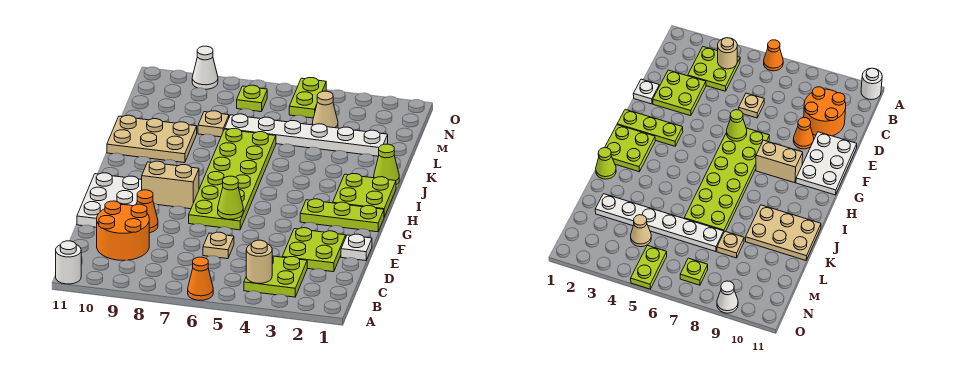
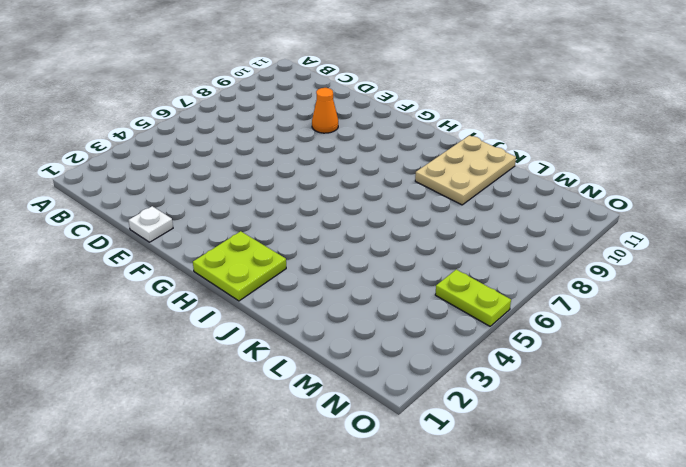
none -> orange 1x1 cone [188,257,213,300]
none -> white 1x1 round brick [56,241,81,284]
none -> lime 2x2 plate [244,256,307,297]

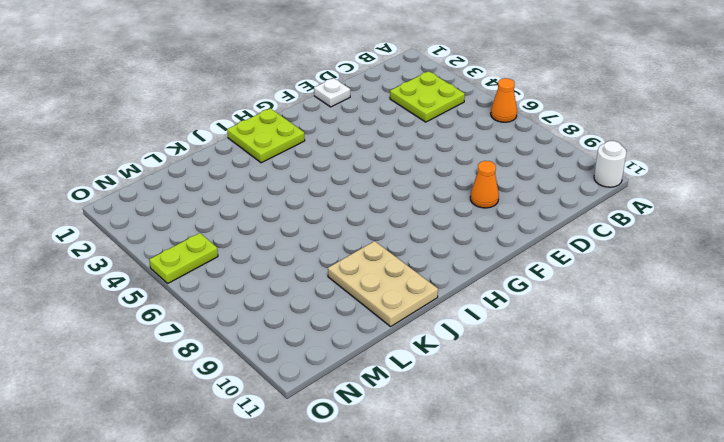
none -> orange 2x2 round brick [97,201,149,260]
none -> lime 2x2 plate [282,228,346,272]
none -> tan 1x1 plate [203,232,234,259]

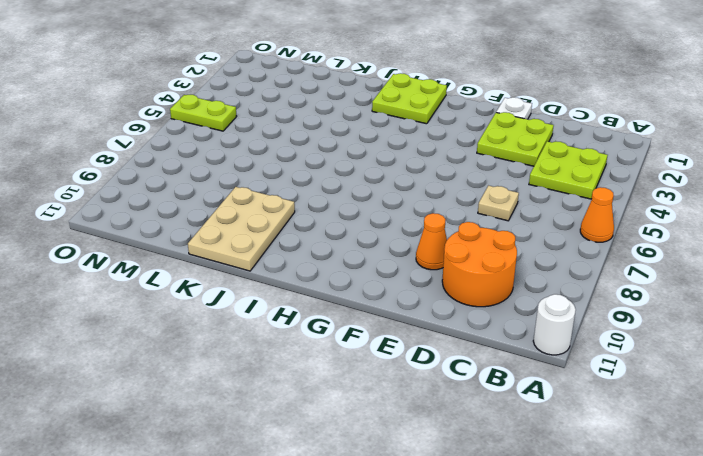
none -> white 2x3 plate [77,173,142,227]
none -> lime 2x6 plate [189,128,276,230]
none -> lime 1x3 plate [300,199,384,232]

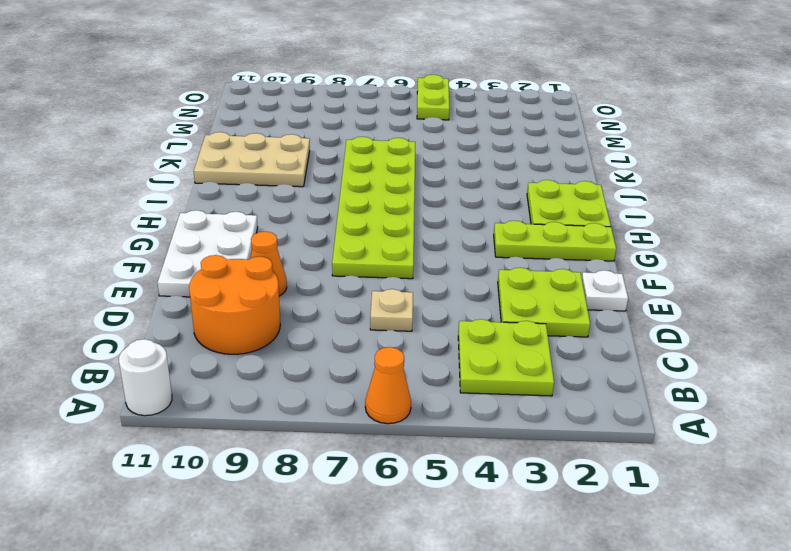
none -> tan 1x2 brick [142,161,199,209]
none -> lime 1x1 cone [374,144,399,185]
none -> white 1x6 plate [225,114,388,156]

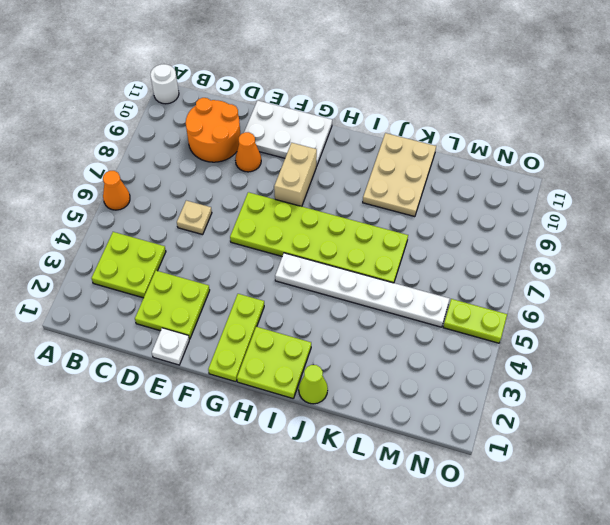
white 1x6 plate [275,253,449,327] -> white 1x6 plate turned to [225,114,388,156]
none -> tan 1x1 plate [198,111,229,137]
none -> tan 1x1 cone [312,91,338,128]
none -> lime 1x1 plate [237,85,267,112]

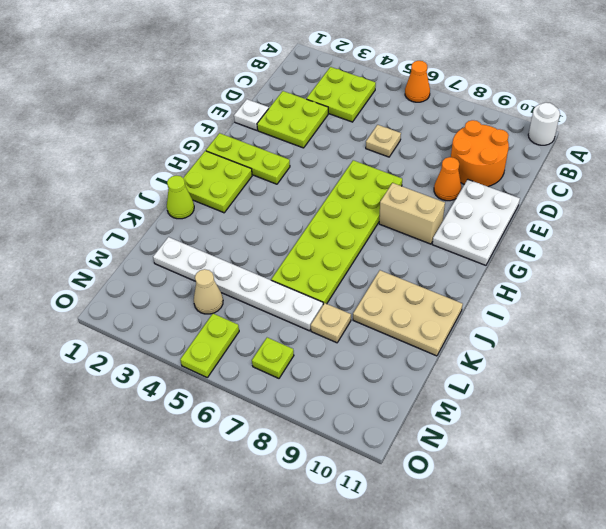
none -> white 1x1 cone [192,46,218,89]
none -> tan 1x1 round brick [246,240,272,283]
none -> lime 1x1 cone [218,176,243,219]

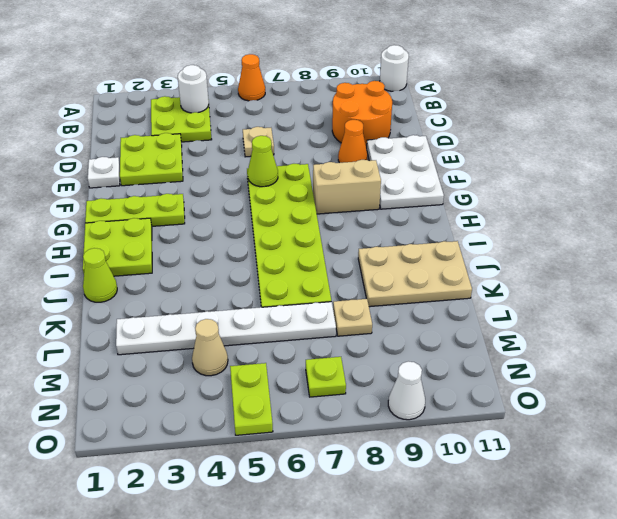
white 1x1 round brick [178,65,209,113] -> tan 1x1 round brick [246,240,272,283]

